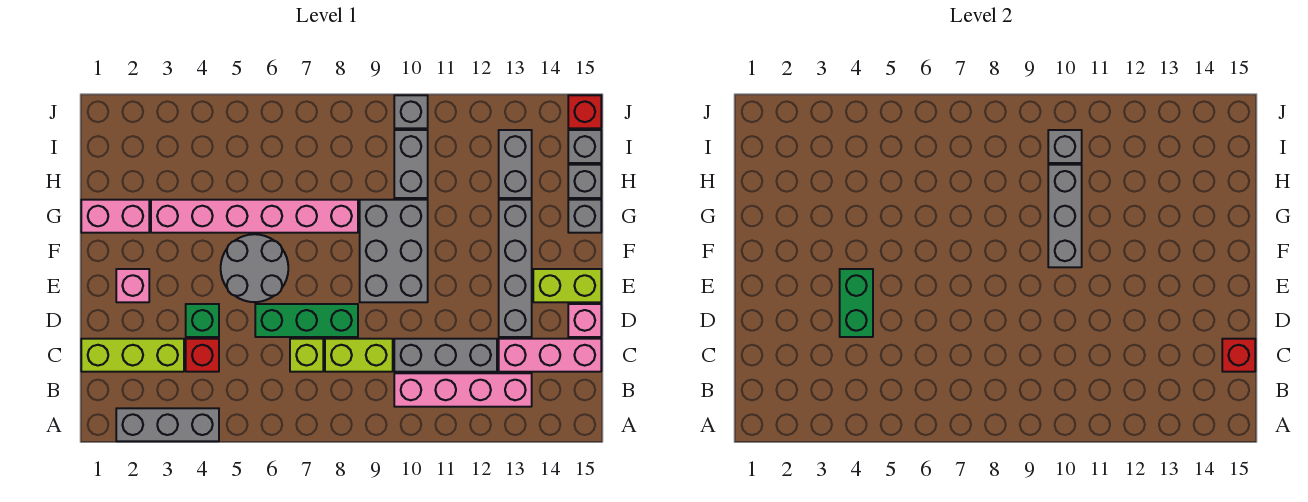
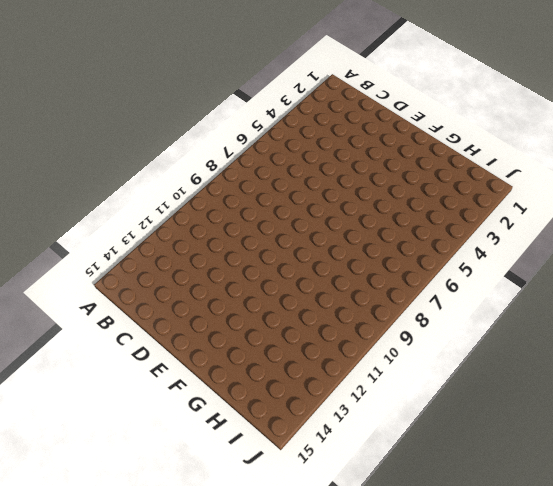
none -> grey 1x3 brick [116,408,219,441]
none -> pink 1x4 brick [394,373,532,407]
none -> lime 1x3 brick [81,339,184,372]

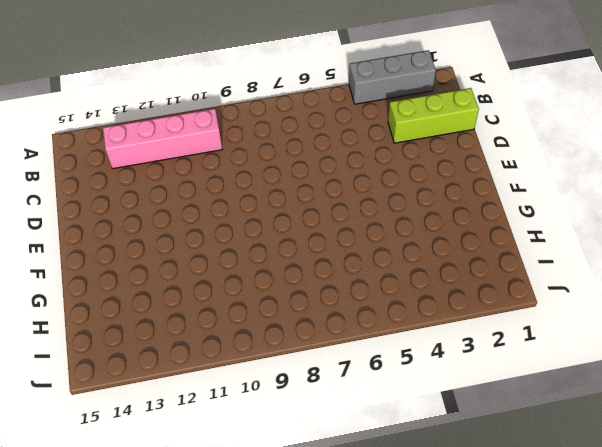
none -> red 1x1 brick [186,339,219,372]
none -> lime 1x1 brick [290,339,323,372]
none -> lime 1x2 brick [325,339,393,372]

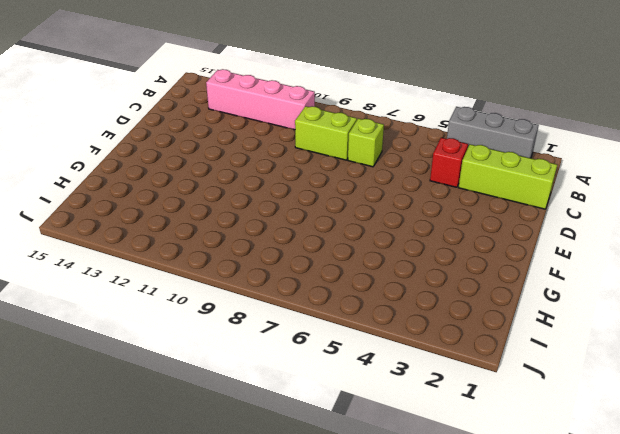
none -> grey 1x3 brick [394,339,497,372]
none -> pink 1x3 brick [499,339,601,372]
none -> green 1x1 brick [186,304,219,337]

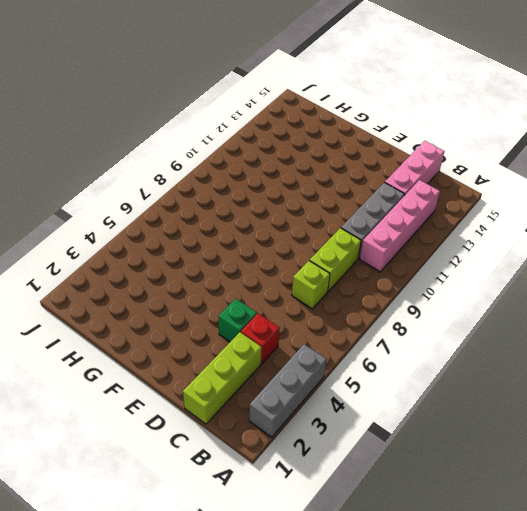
none -> green 1x3 brick [255,304,358,337]
none -> grey 1x4 brick [499,200,532,337]
none -> pink 1x1 brick [568,304,601,337]

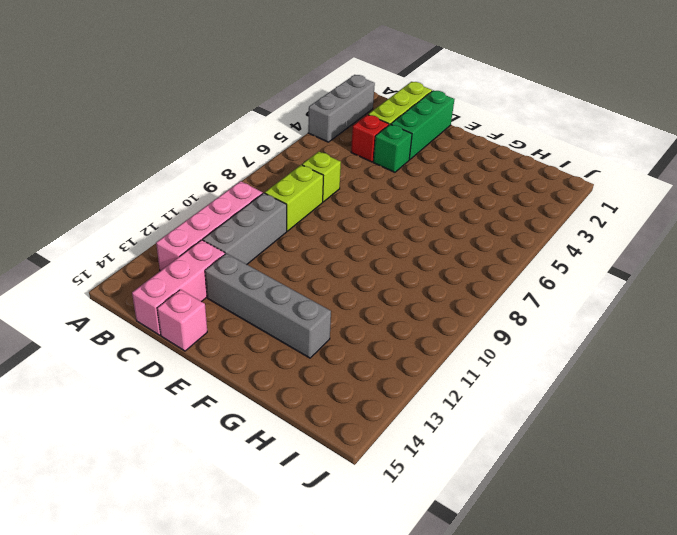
green 1x3 brick [391,90,455,160] -> green 1x3 brick moved to [255,304,358,337]
none -> pink 1x1 brick [116,269,149,302]
none -> grey 2x2 round brick [221,234,288,302]
none -> grey 2x3 brick [360,200,428,302]

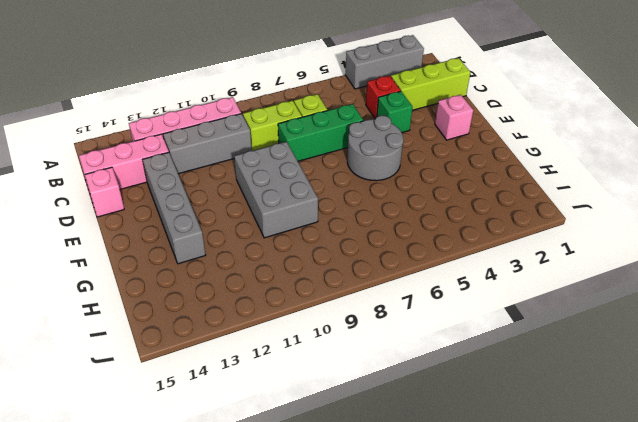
none -> lime 1x2 brick [533,269,601,302]
none -> pink 1x2 brick [81,200,149,233]
none -> pink 1x6 brick [151,200,358,233]

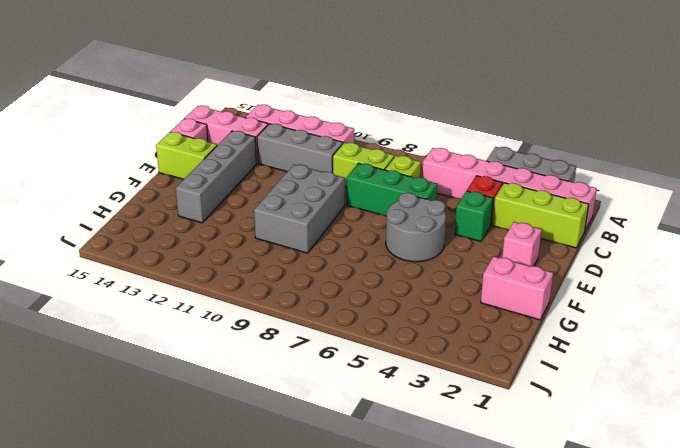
pink 1x6 brick [422,148,597,230] -> pink 1x6 brick moved to [151,200,358,233]
none -> grey 1x1 brick [568,200,601,233]
none -> grey 1x2 brick [394,130,428,198]
none -> grey 1x2 brick [499,130,532,198]

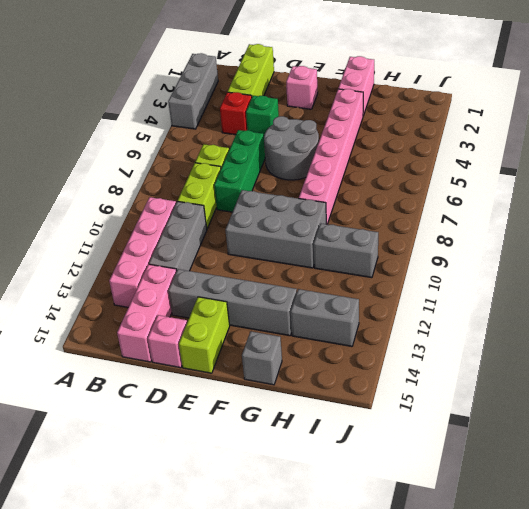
none -> grey 1x1 brick [568,165,601,198]
none -> grey 1x1 brick [568,130,601,163]
none -> grey 1x1 brick [394,95,428,128]

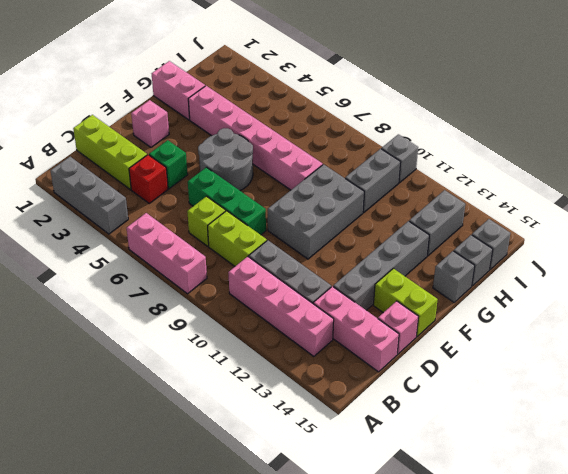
pink 1x3 brick [127,213,207,294] -> none
none -> red 1x1 brick [568,95,601,128]
none -> red 1x1 brick [1222,339,1255,372]
none -> green 1x2 brick [840,269,873,337]

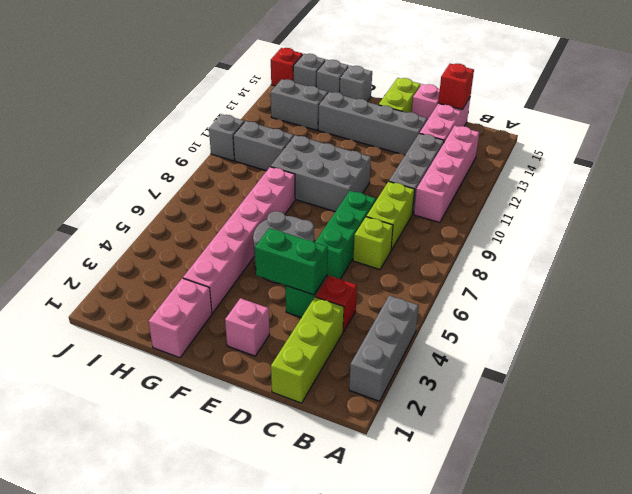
none -> grey 1x3 brick [1048,165,1082,267]
none -> grey 1x1 brick [1048,130,1082,163]

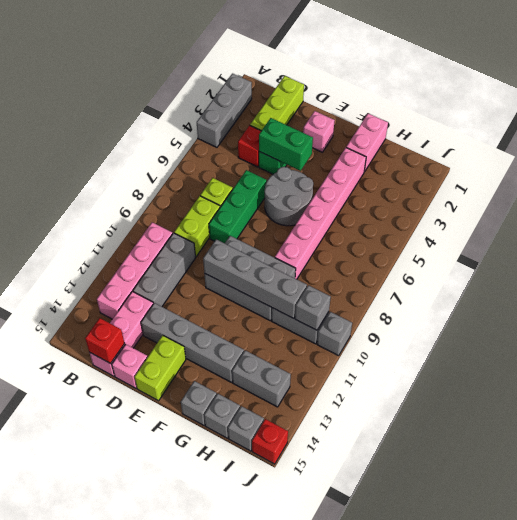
grey 1x4 brick [203,239,307,319] -> grey 1x3 brick [1048,165,1082,267]

